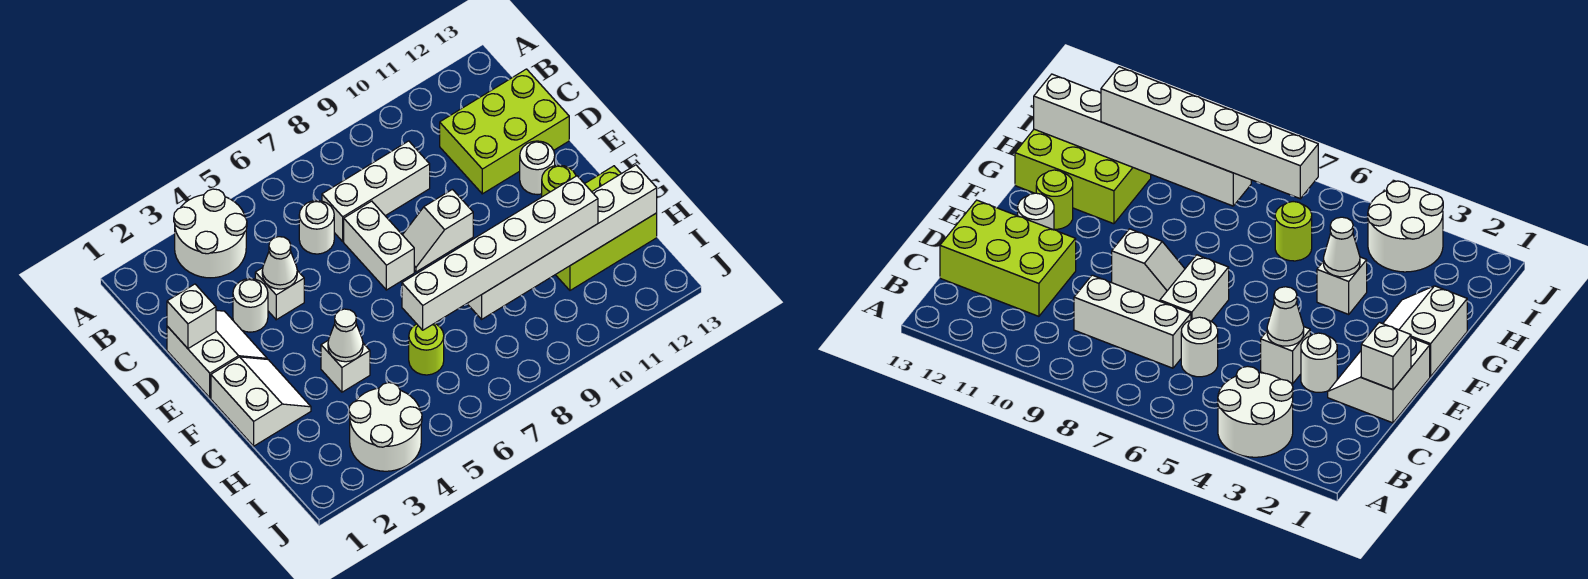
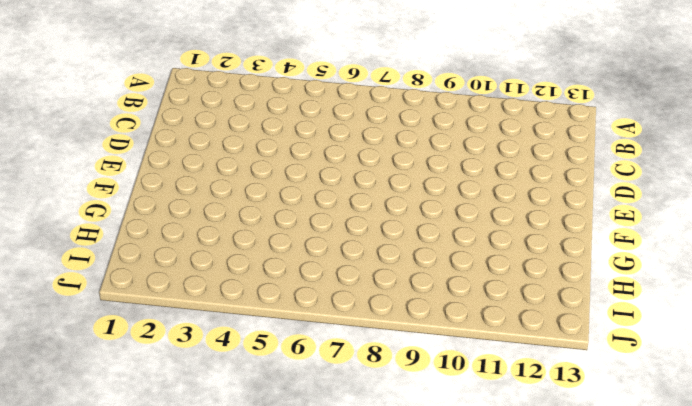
none -> white 2x2 round brick [174,189,247,278]
none -> white 1x1 round brick [299,201,334,254]
none -> white 1x3 brick [322,141,430,241]

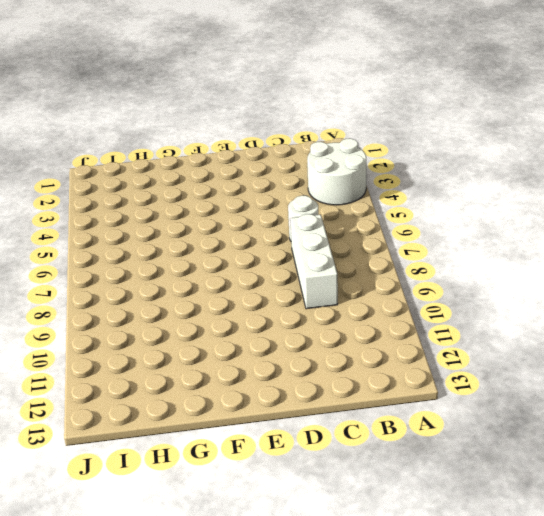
none -> lime 2x3 brick [440,69,569,194]
none -> white 2x2 slope [167,310,267,398]
none -> white 1x1 round brick [233,279,268,332]

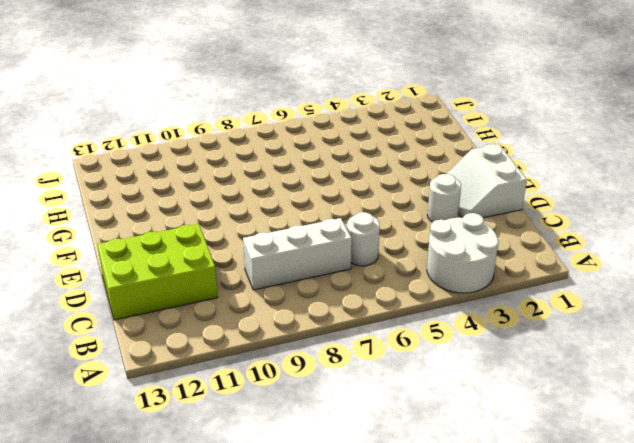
none -> white 1x1 brick [255,268,304,320]
none -> white 1x2 brick [344,201,414,290]
none -> white 1x2 slope [403,189,473,272]

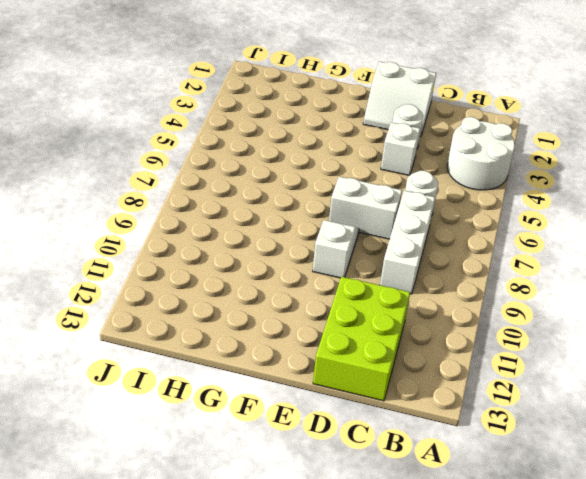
none -> white 1x1 round brick [520,141,555,195]
none -> white 2x2 slope [211,357,311,446]
none -> lime 1x1 round brick [542,165,576,197]

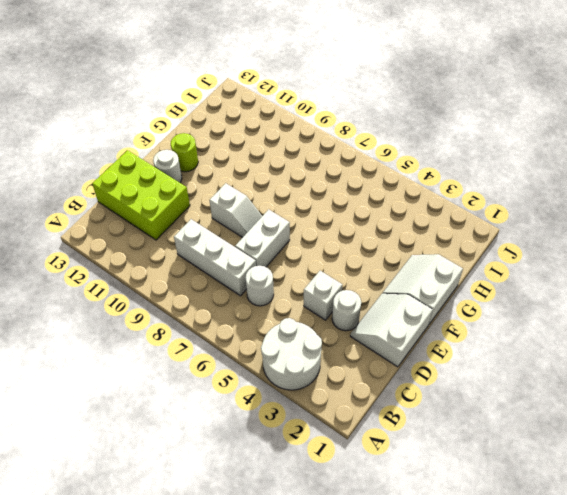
none -> white 1x1 brick [321,340,370,392]
none -> lime 2x3 brick [556,166,657,290]
none -> lime 1x1 round brick [409,323,444,375]

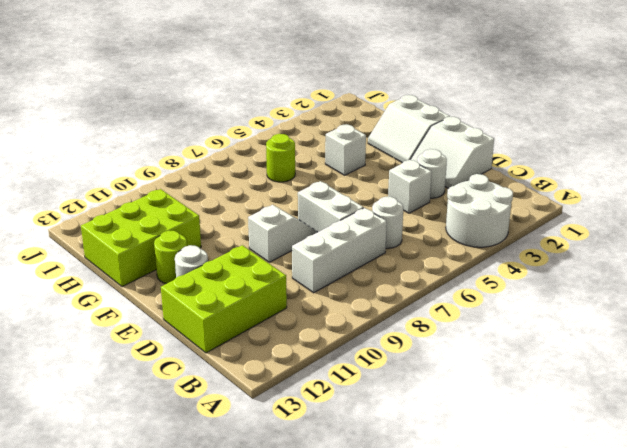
none -> white 2x2 round brick [349,383,422,471]
none -> white 1x1 brick [167,284,216,348]
none -> white 1x1 cone [262,237,297,289]

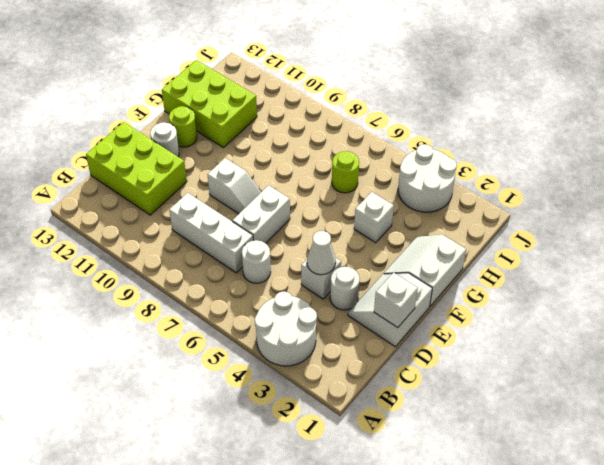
none -> white 1x1 cone [328,309,363,362]
none -> white 1x6 brick [467,165,657,319]
none -> white 1x6 brick [402,176,598,330]

